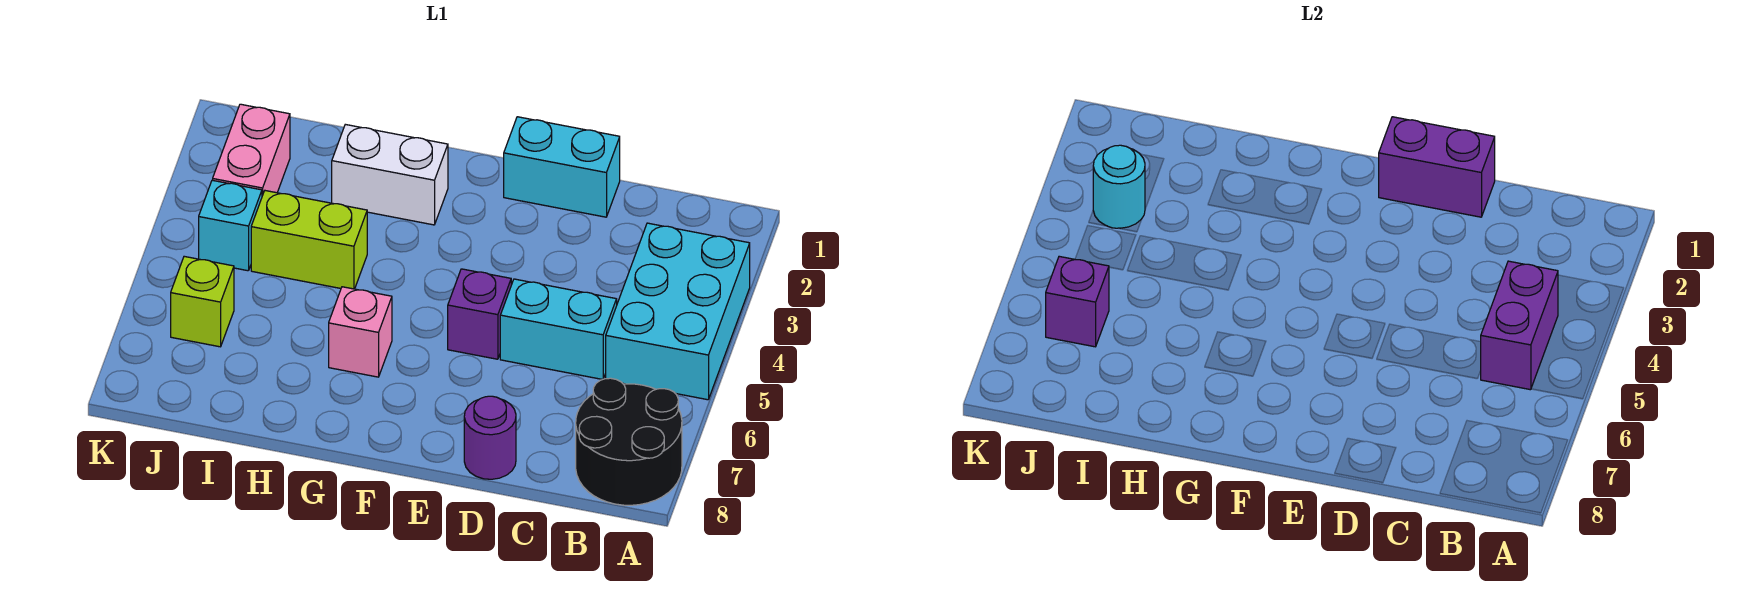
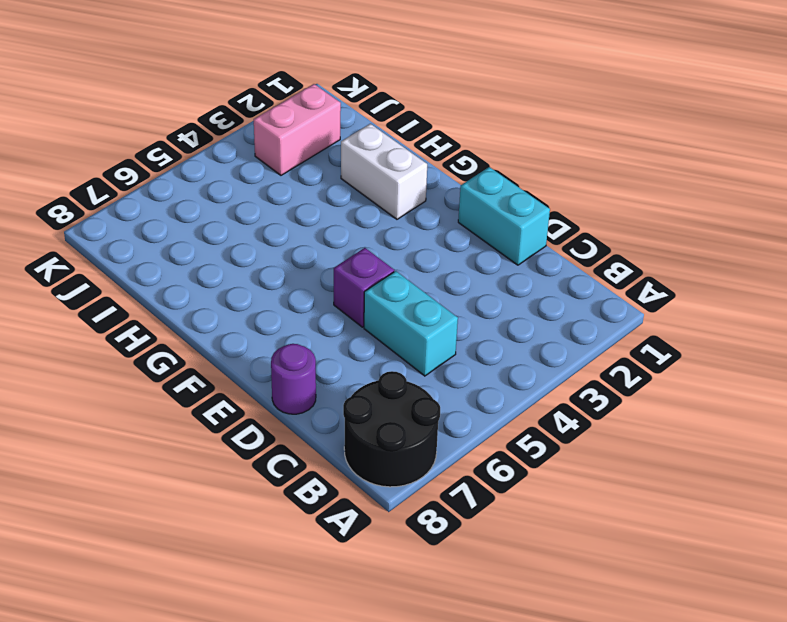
none -> cyan 2x3 brick [606,223,750,400]
none -> pink 1x1 brick [329,287,392,377]
none -> lime 1x2 brick [251,191,367,289]

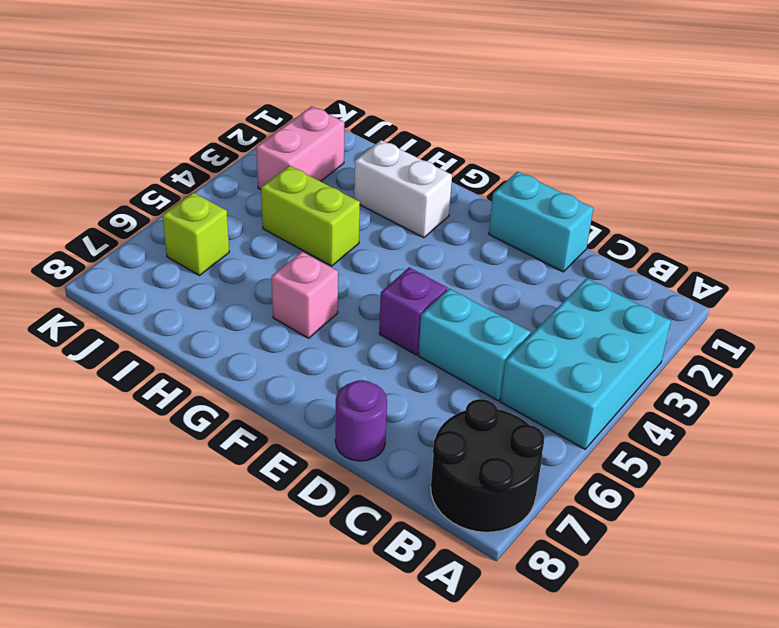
none -> cyan 1x1 brick [199,180,262,271]
none -> purple 1x2 brick [1481,261,1558,390]
none -> purple 1x2 brick [1379,117,1495,217]

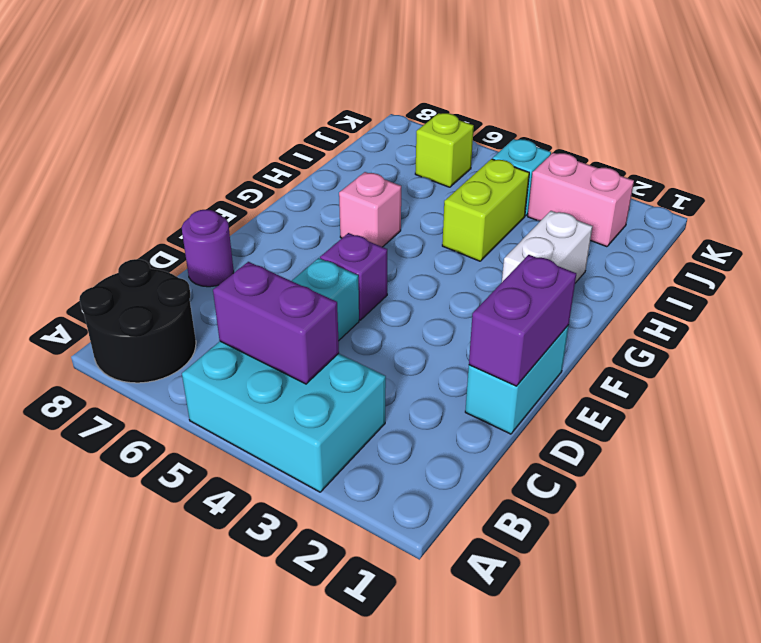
none -> cyan 1x1 round brick [1093,145,1145,228]
none -> purple 1x1 brick [1046,256,1109,347]

